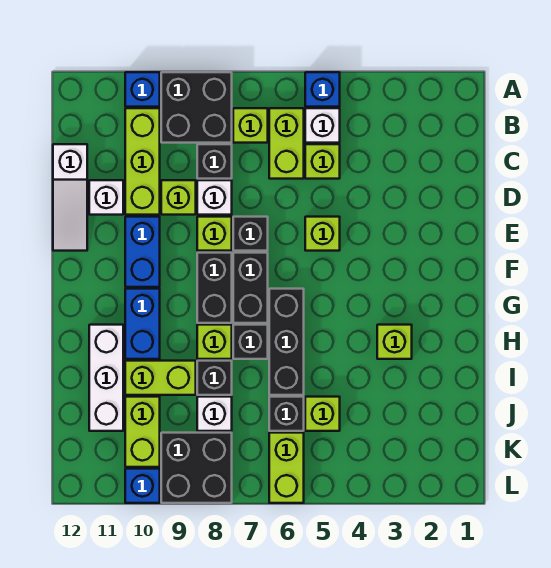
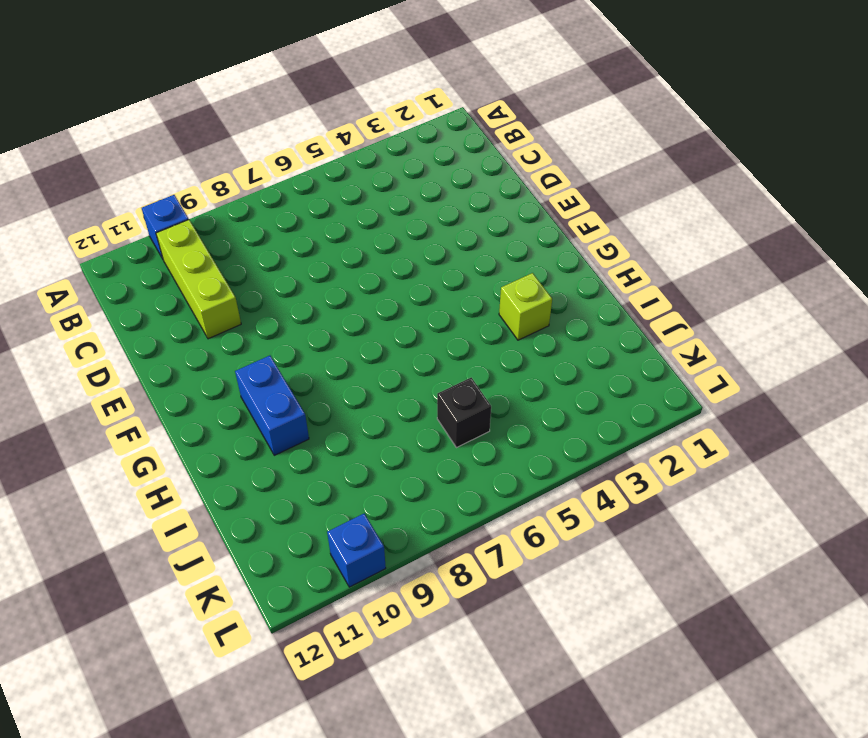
none -> blue 1x1 brick [305,72,340,107]
none -> black 2x2 brick [161,72,232,143]
none -> white 1x1 brick [305,108,340,143]
none -> lime 1x2 brick [269,108,304,179]

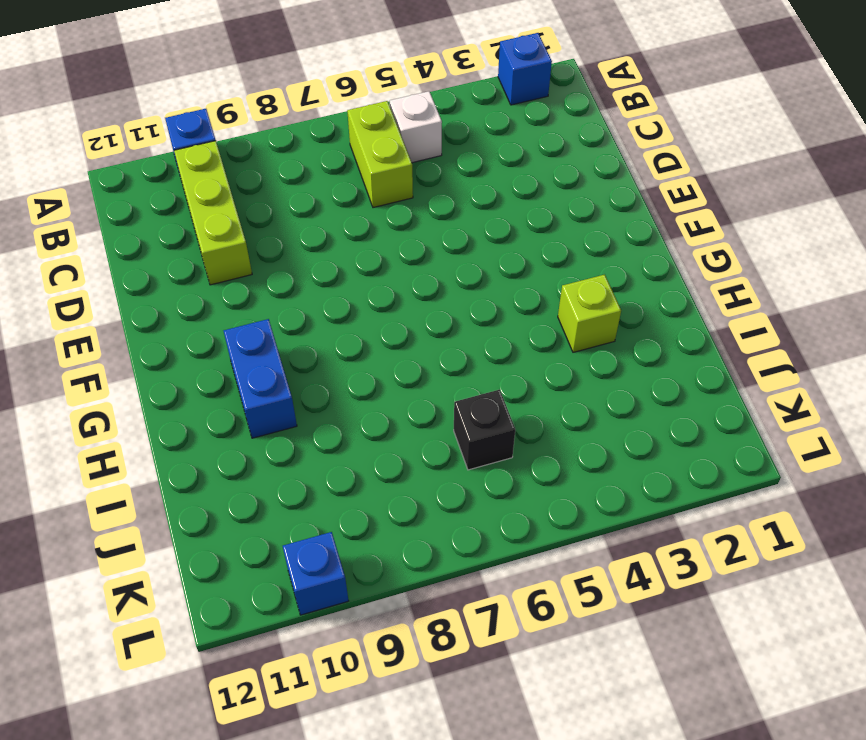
blue 1x1 brick [498,33,552,105] -> blue 1x1 brick moved to [305,72,340,107]
none -> black 2x2 brick [161,72,232,143]
none -> lime 1x1 brick [233,108,268,143]
none -> lime 1x1 brick [305,144,340,179]
none -> black 1x1 brick [197,144,232,179]

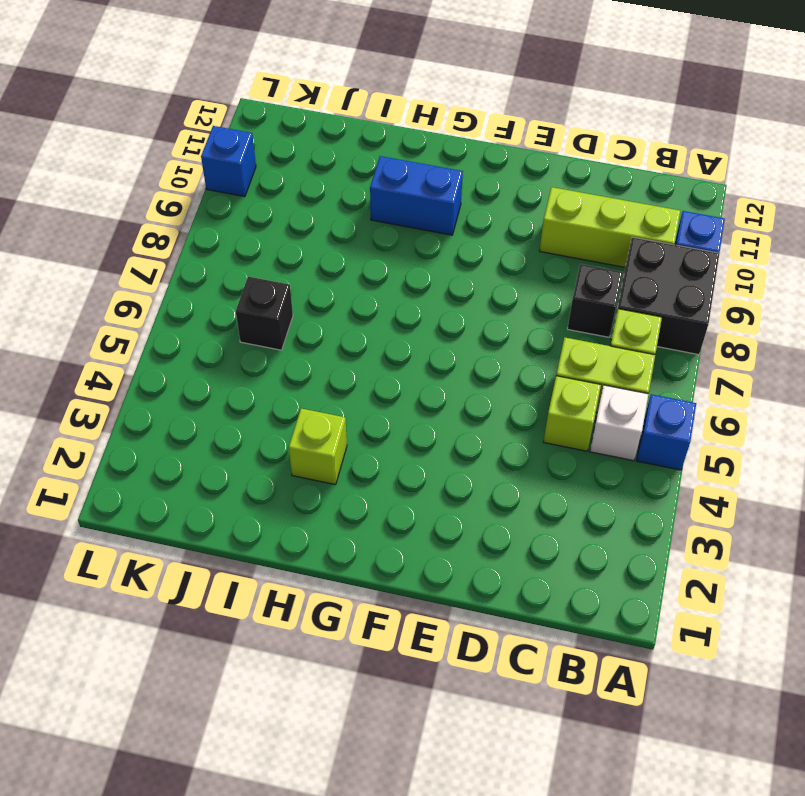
none -> white 1x3 slope [53,144,87,251]
none -> white 1x1 brick [197,180,232,215]
none -> lime 1x1 brick [161,180,196,215]
none -> white 1x1 brick [89,180,123,215]

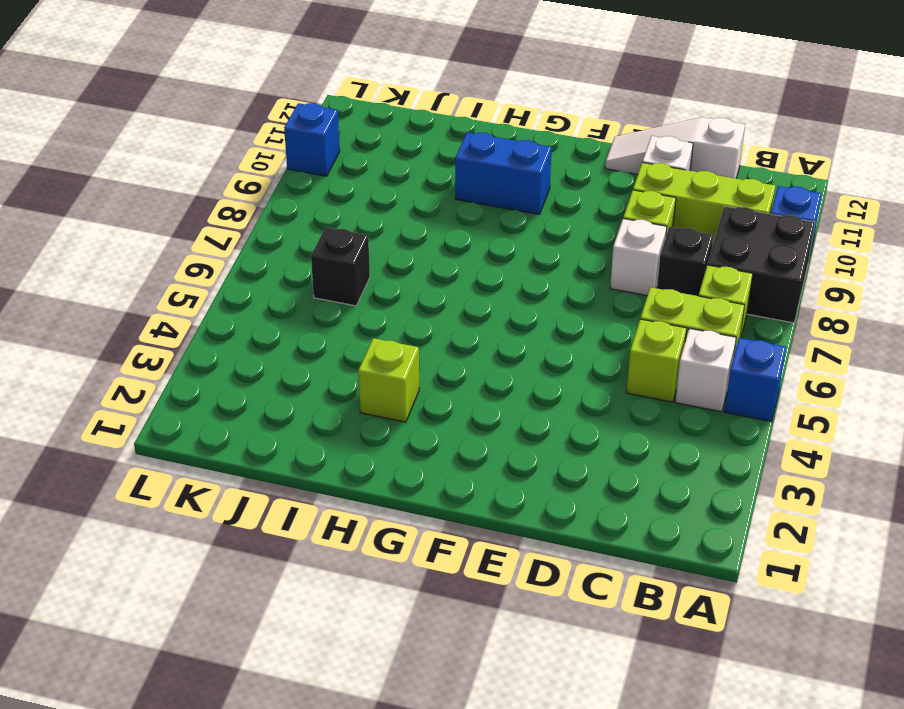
none -> lime 1x1 brick [305,217,340,251]
none -> black 1x1 brick [233,217,268,251]
none -> lime 1x1 brick [197,217,232,251]
none -> blue 1x2 brick [125,217,160,287]

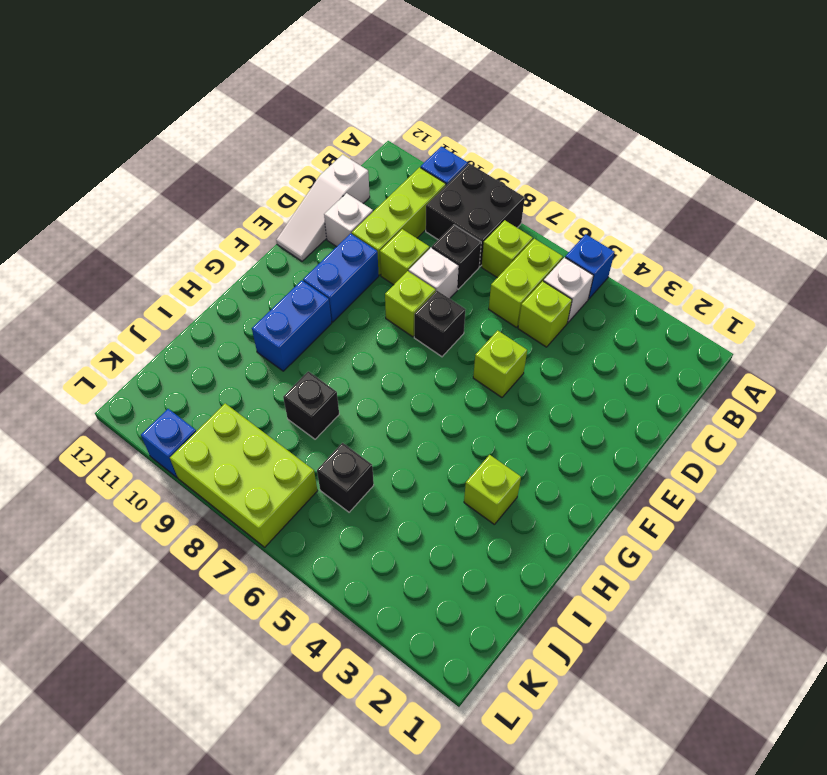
lime 2x3 brick [170,403,317,547] -> black 2x2 brick [161,433,232,503]
none -> black 1x2 brick [233,253,268,323]
none -> black 1x2 brick [197,253,232,323]
none -> black 1x3 brick [269,289,304,395]
none -> black 1x1 brick [233,325,268,359]

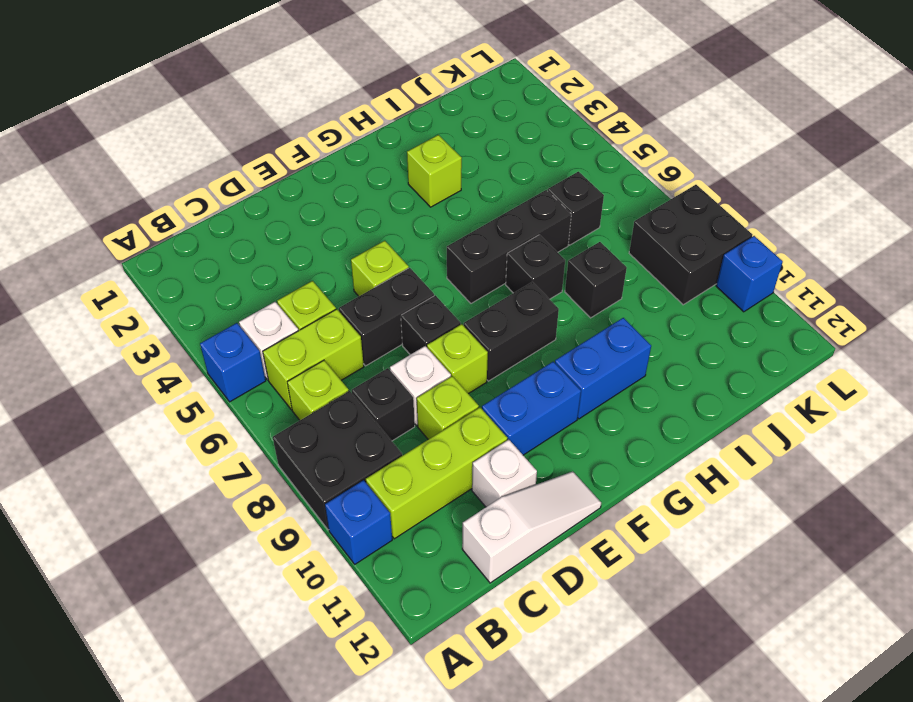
black 1x2 brick [339,268,434,366] -> black 1x2 brick moved to [233,253,268,323]
none -> lime 1x1 brick [197,325,232,359]
none -> white 1x3 brick [89,325,123,431]
none -> lime 1x2 brick [125,361,196,395]
none -> lime 1x1 brick [305,397,340,431]

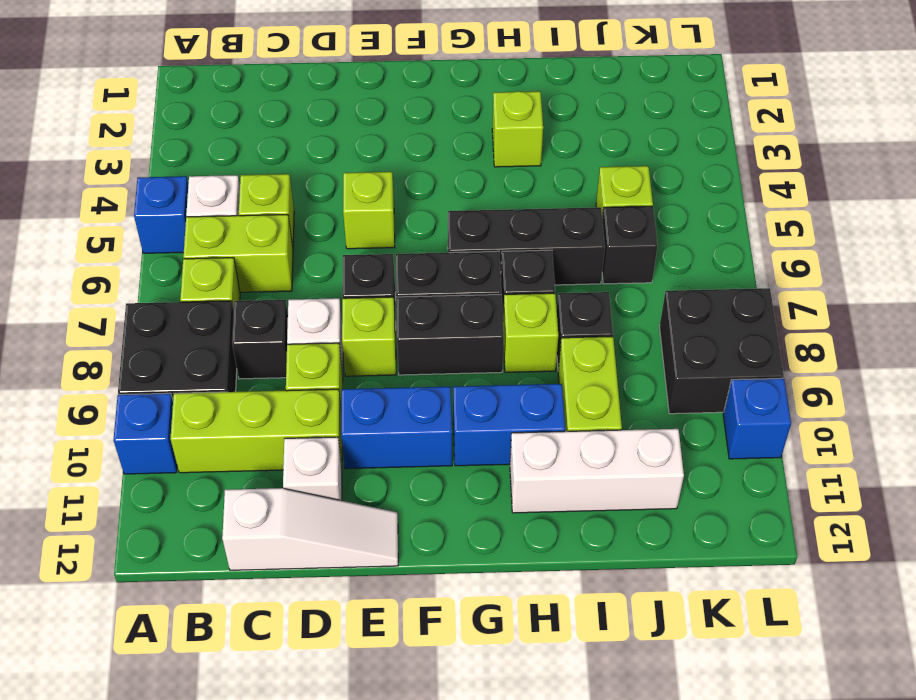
none -> white 1x1 brick [197,397,232,431]
none -> lime 1x2 brick [125,397,160,467]
none -> lime 1x2 brick [269,433,304,503]

